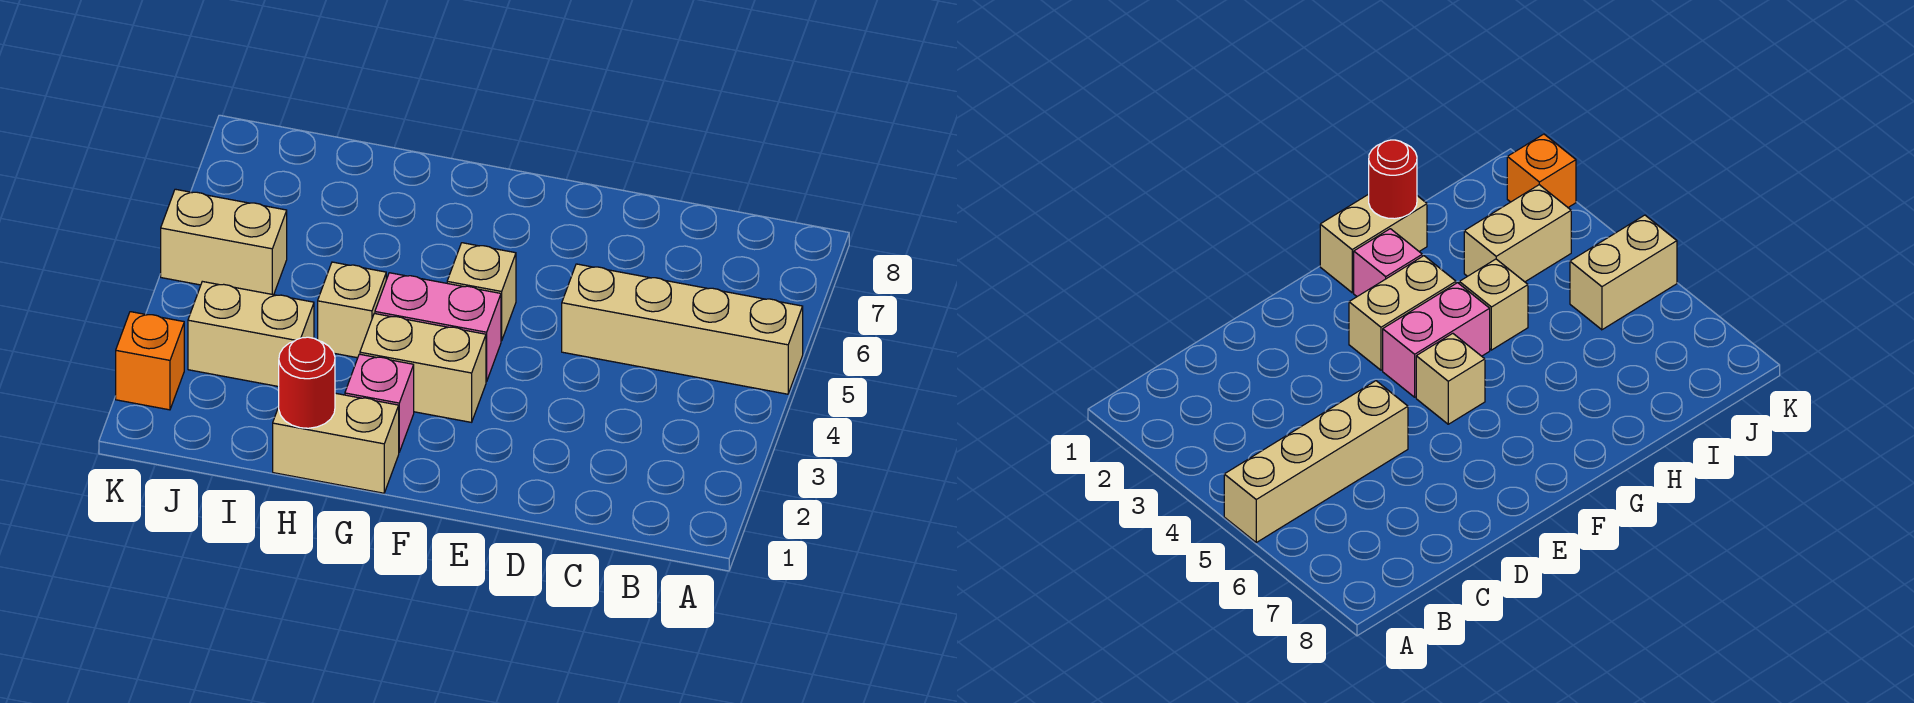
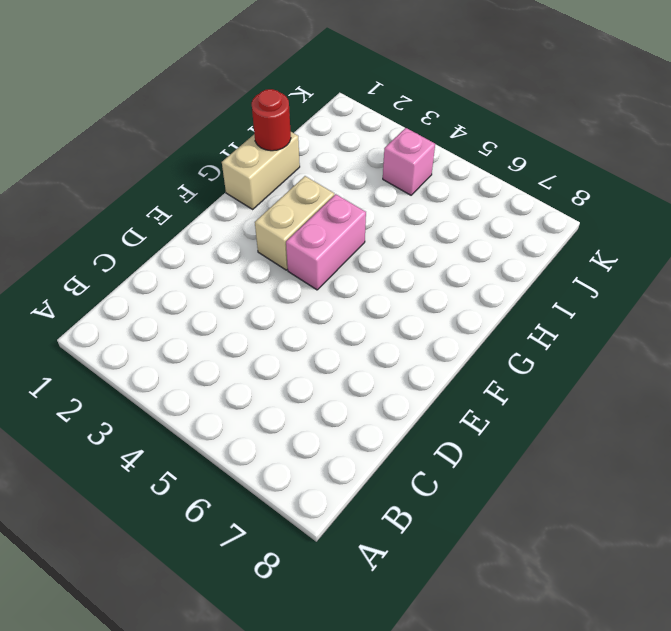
pink 1x1 brick [383,128,435,195] -> pink 1x1 brick moved to [345,354,414,452]
none -> tan 1x4 brick [562,264,803,394]
none -> tan 1x1 brick [447,243,516,341]

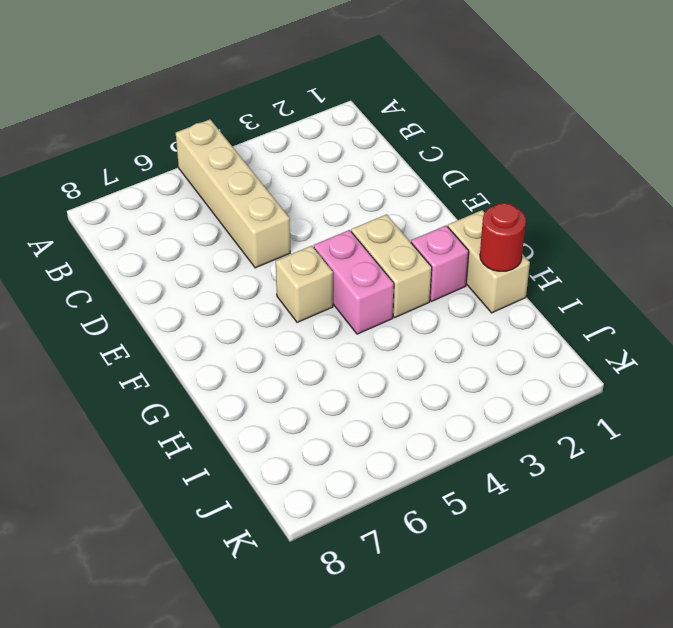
none -> tan 1x1 brick [318,262,386,358]
none -> tan 1x2 brick [188,281,314,387]

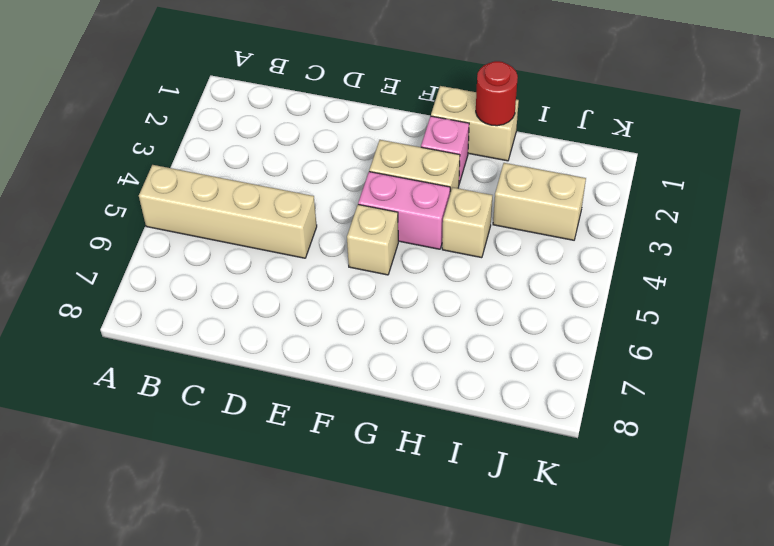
none -> tan 1x2 brick [161,189,287,295]
none -> orange 1x1 brick [116,312,184,410]

